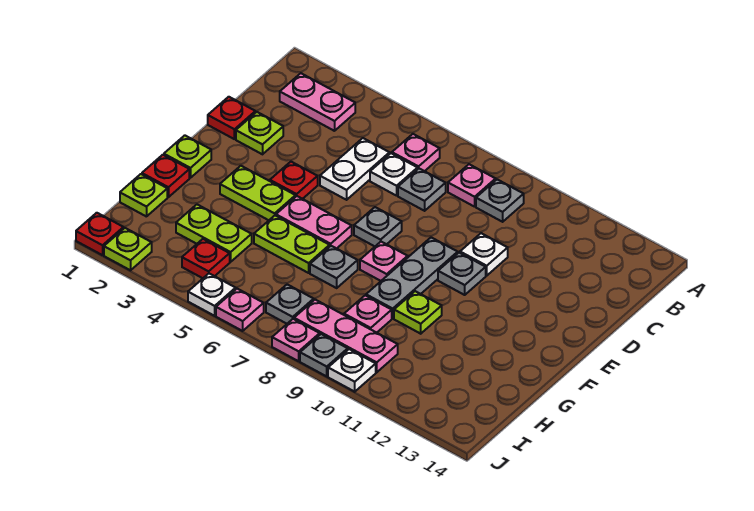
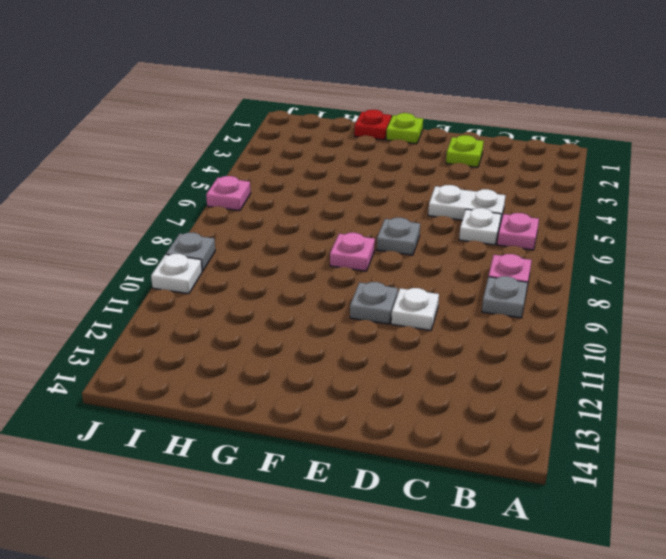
none -> pink 1x2 plate [280,73,355,131]
none -> grey 1x1 plate [398,169,446,211]
none -> red 1x1 plate [208,97,255,139]
none -> red 1x1 plate [270,162,318,199]

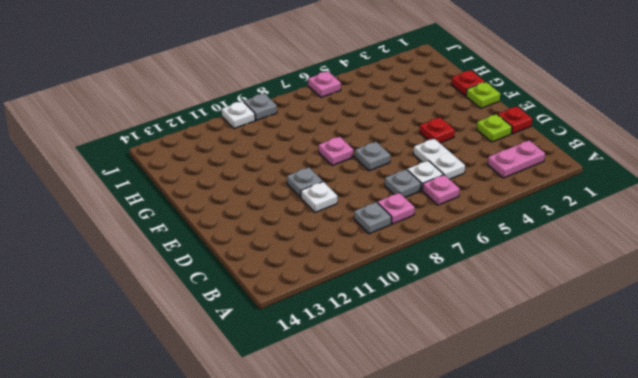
none -> grey 1x3 plate [366,237,458,318]
none -> lime 1x2 plate [220,166,296,220]
none -> pink 1x2 plate [276,196,352,249]
none -> lime 1x2 plate [254,216,330,273]

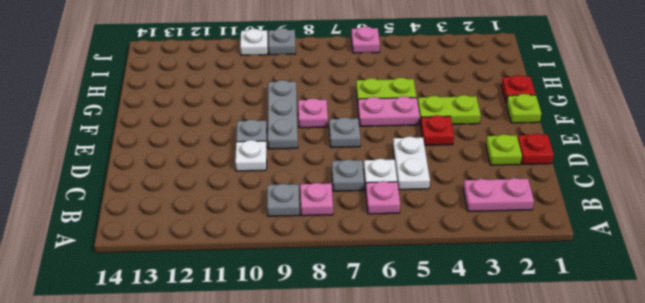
none -> grey 1x1 plate [310,246,358,288]
none -> lime 1x1 plate [394,291,442,334]
none -> lime 1x1 plate [120,174,167,217]
none -> lime 1x2 plate [176,205,252,262]

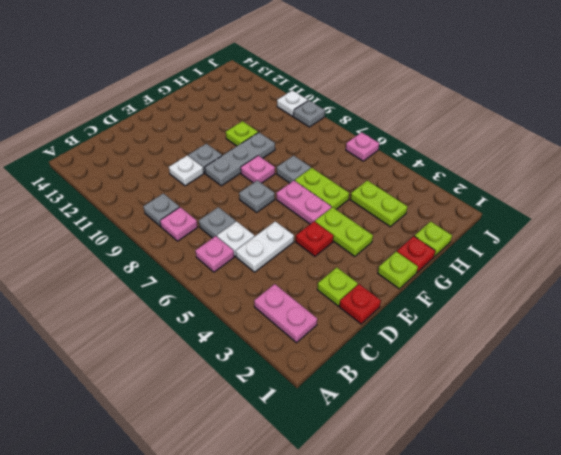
none -> pink 1x1 plate [344,295,392,333]
none -> red 1x1 plate [182,239,230,278]
none -> grey 1x1 plate [266,284,314,324]
none -> pink 1x3 plate [294,300,398,372]

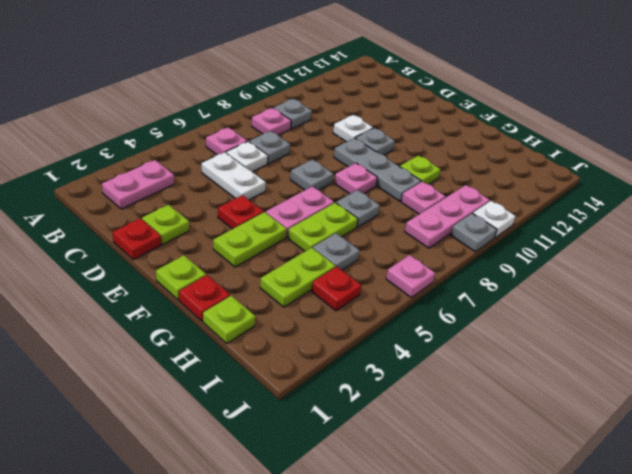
grey 1x1 plate [313,233,360,270] -> grey 1x1 plate moved to [266,284,314,324]
none -> red 1x1 plate [76,213,123,255]
none -> lime 1x1 plate [104,228,152,270]
none -> white 1x1 plate [188,274,236,316]
none -> pink 1x1 plate [272,319,320,361]

